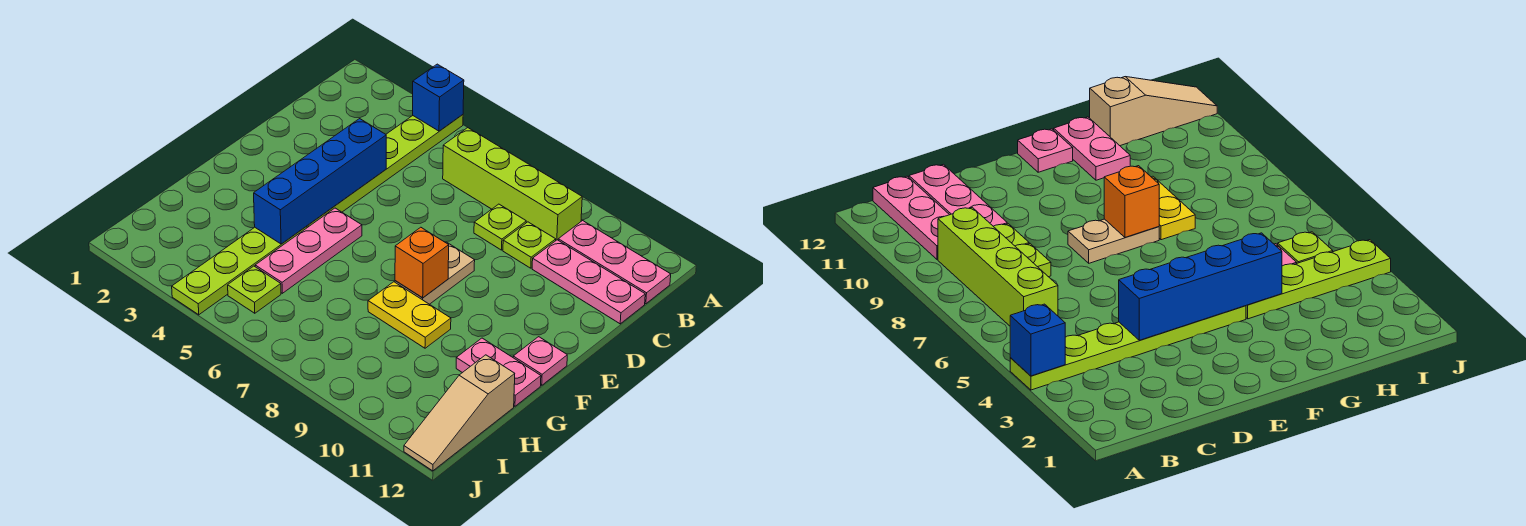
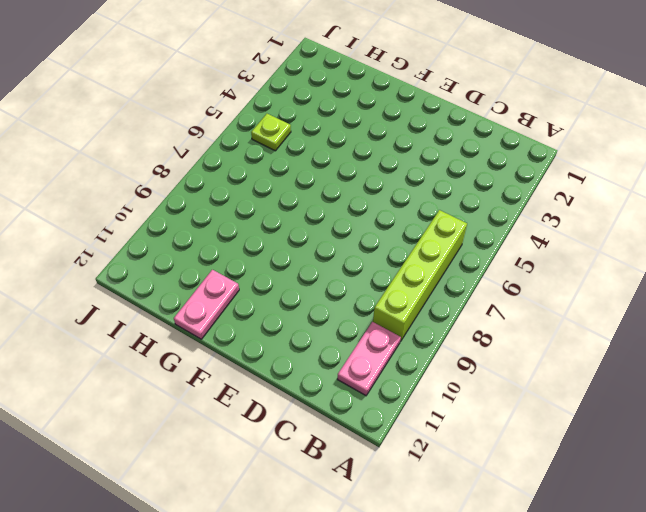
pink 1x2 plate [337,322,401,396] -> pink 1x3 plate [558,221,671,304]
none -> lime 1x6 plate [307,115,463,228]
none -> lime 1x1 plate [474,204,526,250]
none -> lime 1x1 plate [503,222,556,268]

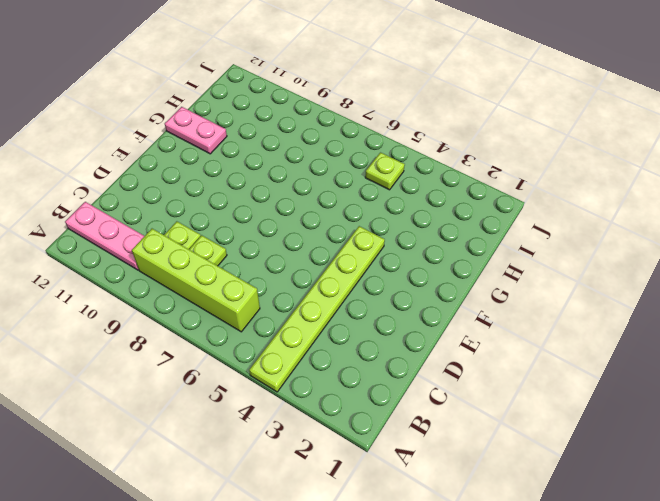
none -> pink 1x3 plate [532,240,645,324]
none -> tan 1x2 plate [395,243,475,304]
none -> pink 1x3 plate [255,208,362,293]

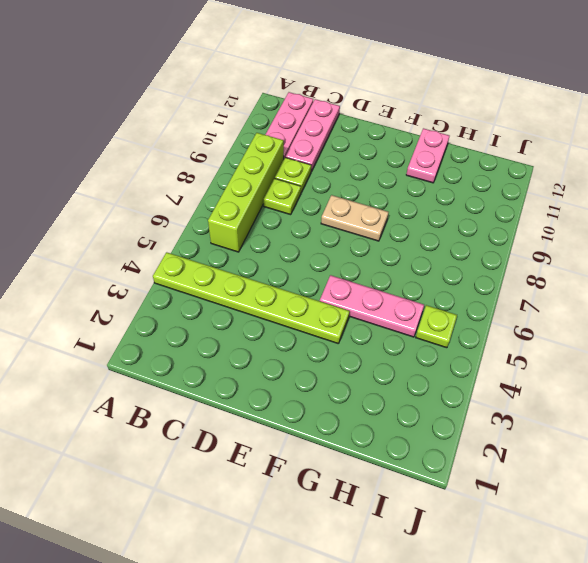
none -> pink 1x1 plate [513,337,567,385]
none -> lime 1x4 plate [172,226,307,315]
none -> yellow 1x2 plate [368,282,451,348]

